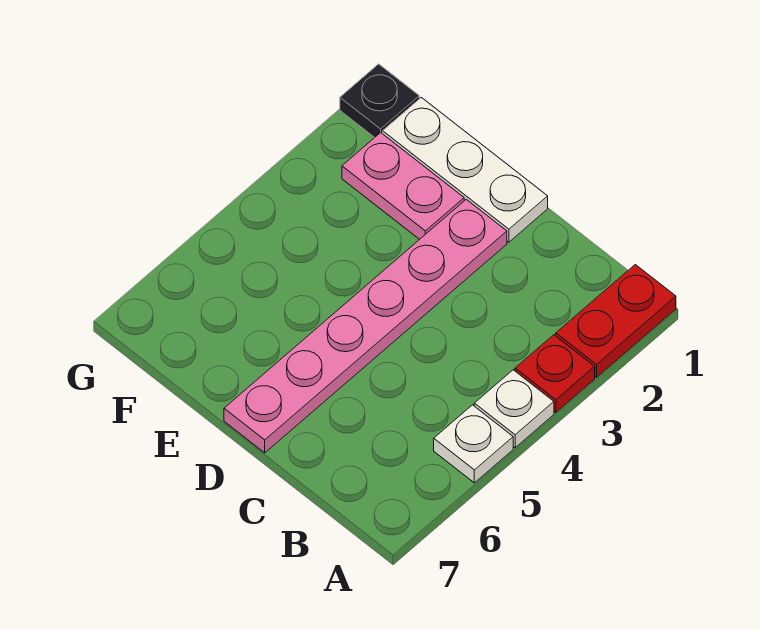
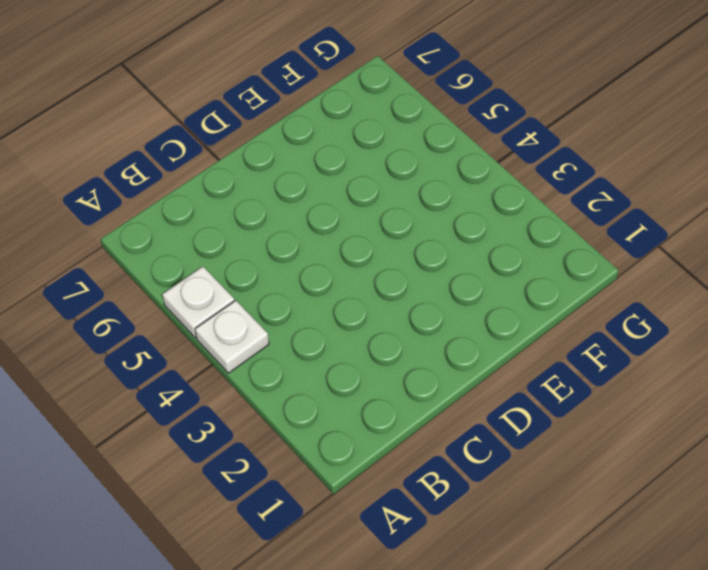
none -> red 1x2 plate [556,265,676,377]
none -> red 1x1 plate [515,335,595,413]

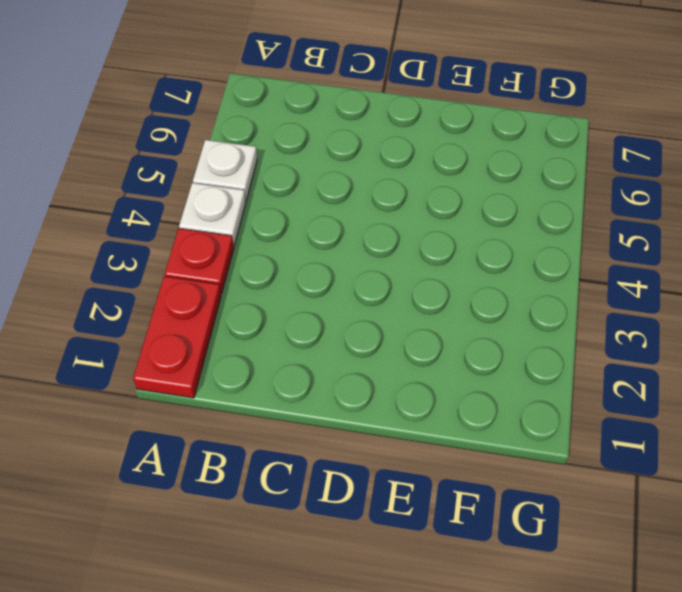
none -> white 1x3 plate [383,98,548,242]
none -> pink 1x6 plate [224,199,507,453]

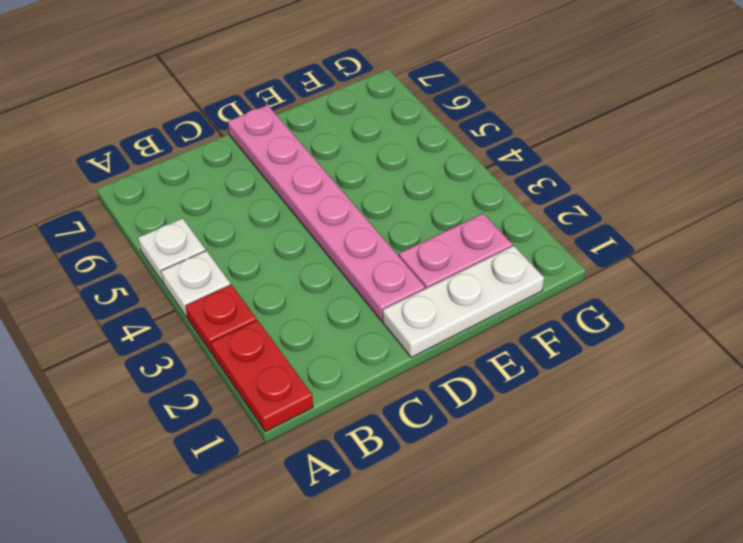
none -> black 1x1 plate [340,64,419,137]

